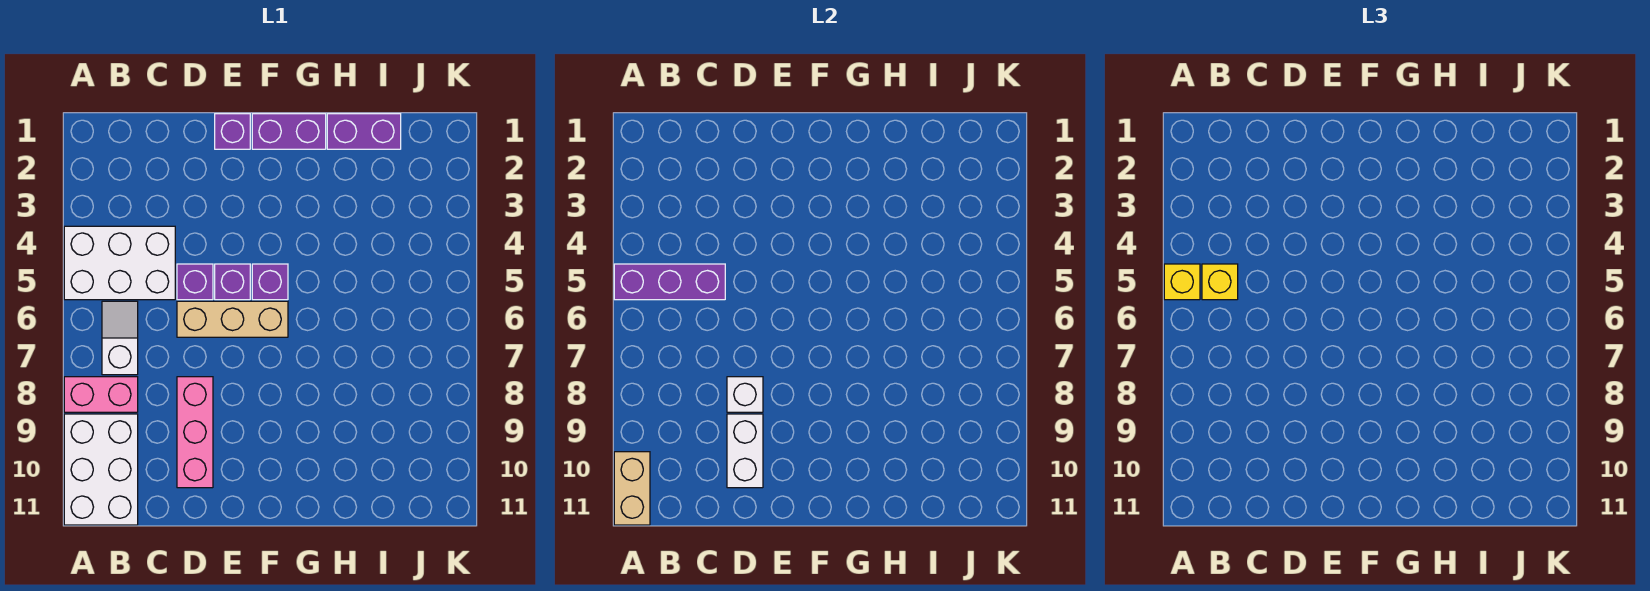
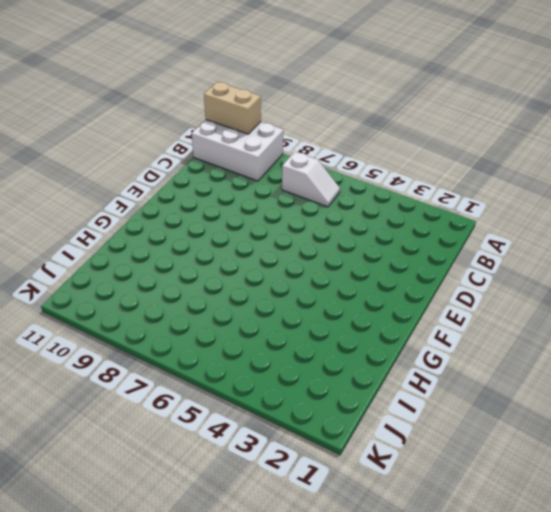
none -> white 2x3 brick [64,226,175,300]
none -> pink 1x2 brick [64,377,138,412]
none -> purple 1x1 brick [177,264,213,300]

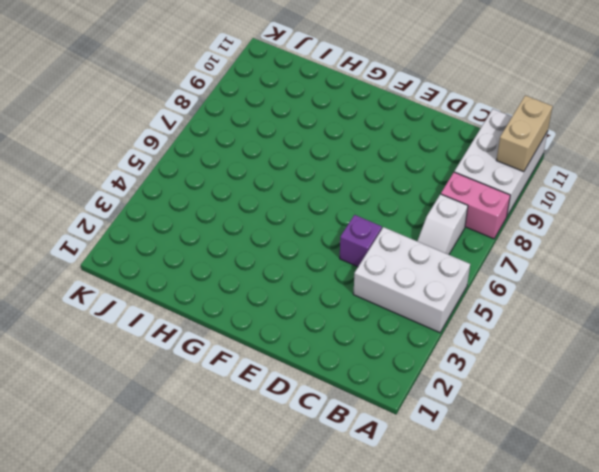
none -> tan 1x3 brick [177,301,288,337]
none -> pink 1x3 brick [177,377,213,488]
none -> purple 1x1 brick [215,114,250,149]

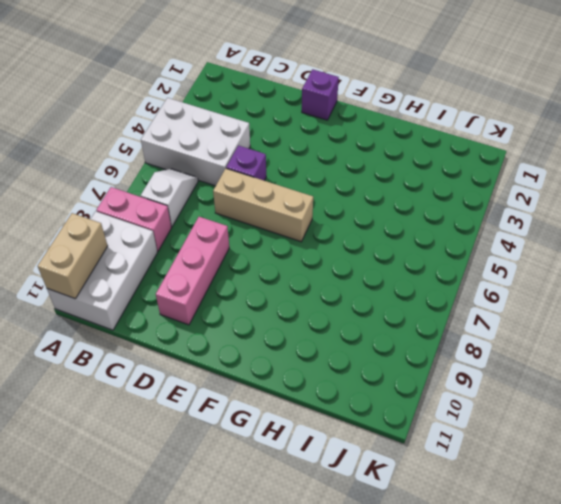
none -> purple 1x1 brick [215,264,250,300]
none -> purple 1x2 brick [252,114,326,149]
none -> purple 1x1 brick [252,264,288,300]

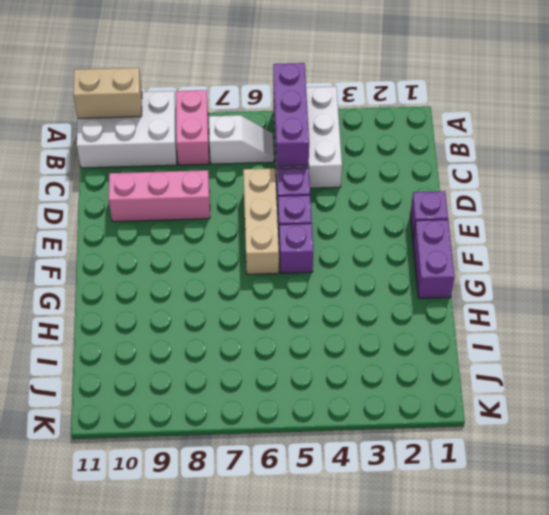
none -> purple 1x2 brick [327,114,401,149]
none -> white 1x1 brick [727,377,763,412]
none -> white 1x2 brick [727,414,763,488]

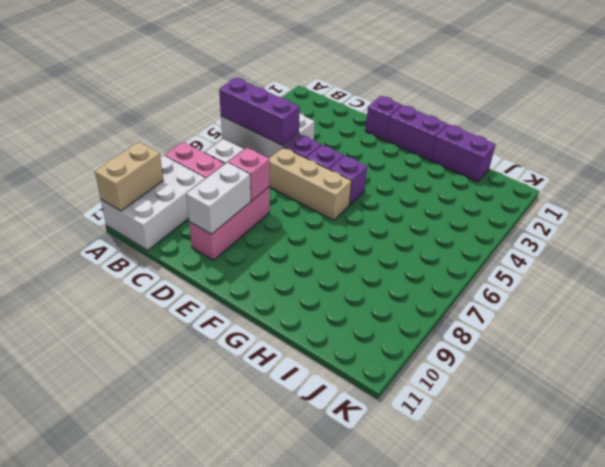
pink 1x1 brick [228,148,270,201] -> white 1x1 brick [727,377,763,412]
none -> yellow 1x1 brick [1164,264,1200,300]
none -> yellow 1x1 brick [1202,264,1238,300]

